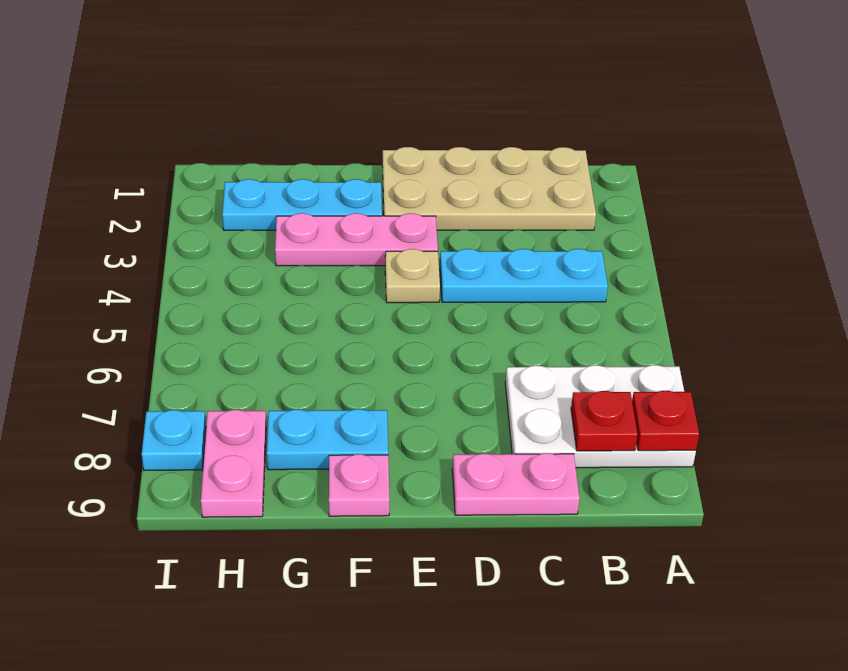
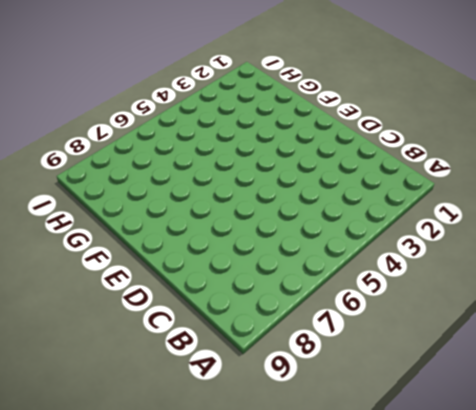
none -> white 2x3 plate [505,365,696,468]
none -> tan 2x4 plate [382,147,596,230]
none -> cyan 1x3 plate [440,249,608,302]

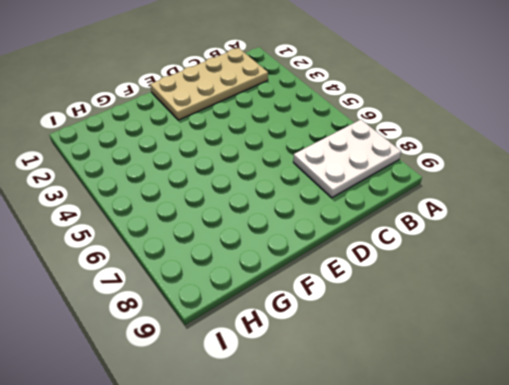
none -> cyan 1x3 plate [440,249,608,302]
none -> pink 1x2 plate [452,453,580,515]
none -> pink 1x3 plate [275,213,438,266]

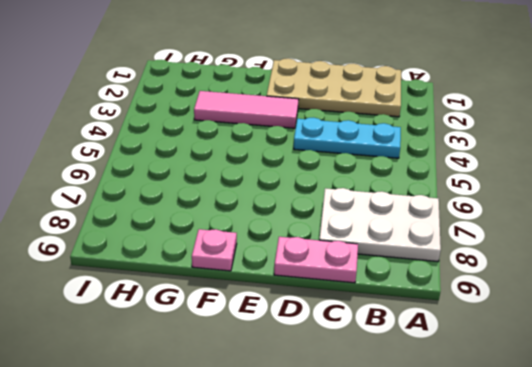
pink 1x3 tile [194,91,299,128] -> pink 1x3 plate [275,213,438,266]
none -> tan 1x1 plate [385,249,440,303]
none -> cyan 1x3 plate [222,179,382,230]
none -> cyan 1x2 plate [267,409,388,470]

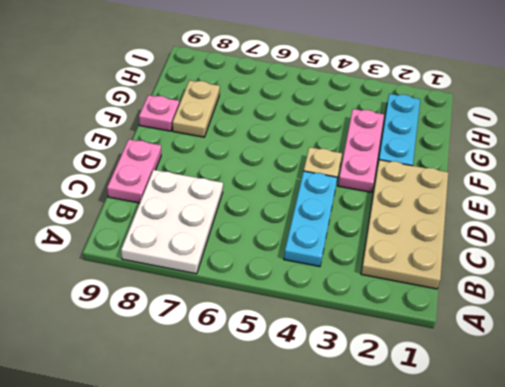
tan 1x2 plate [173,80,220,137] -> cyan 1x2 plate [267,409,388,470]
none -> pink 1x2 plate [201,410,266,517]
none -> cyan 1x1 plate [142,410,206,470]
none -> red 1x1 plate [632,391,699,451]

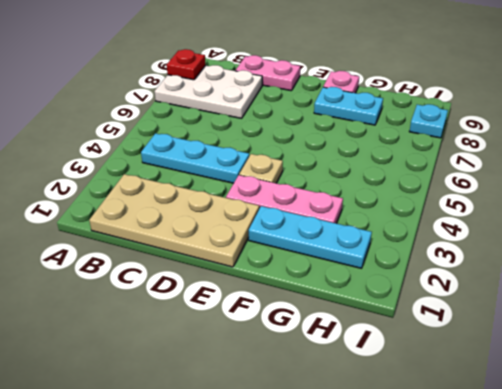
none -> pink 1x2 plate [201,410,266,517]
none -> red 1x1 plate [571,391,638,451]

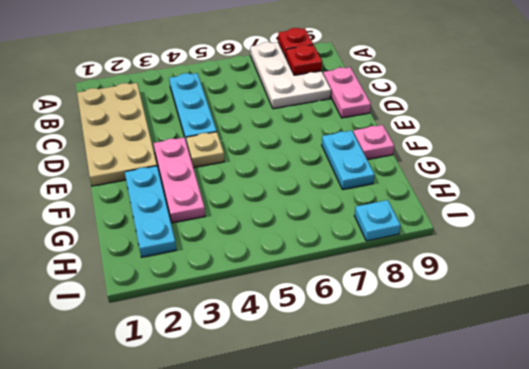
none -> pink 1x2 plate [201,410,266,517]

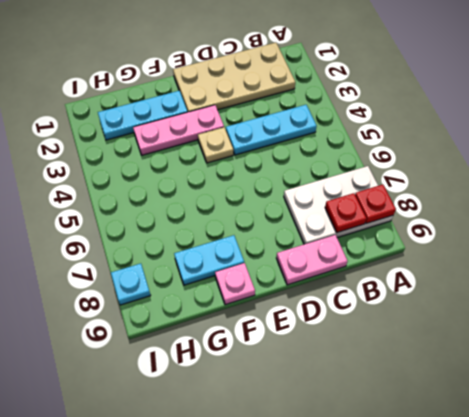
none -> pink 1x2 plate [201,410,266,517]

